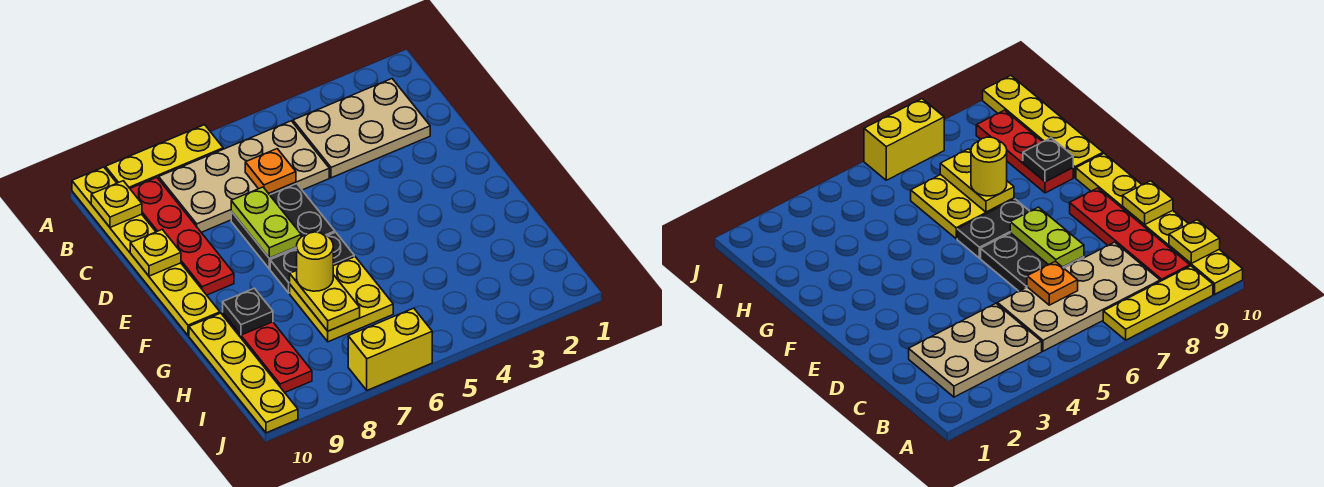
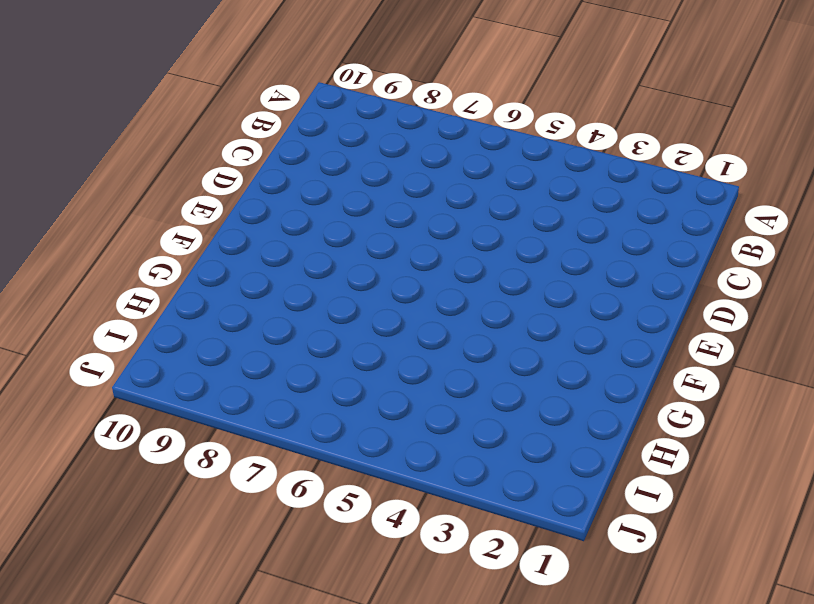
none -> yellow 1x3 plate [106,125,223,188]
none -> yellow 1x6 plate [72,167,220,335]
none -> tan 2x3 plate [293,79,430,178]

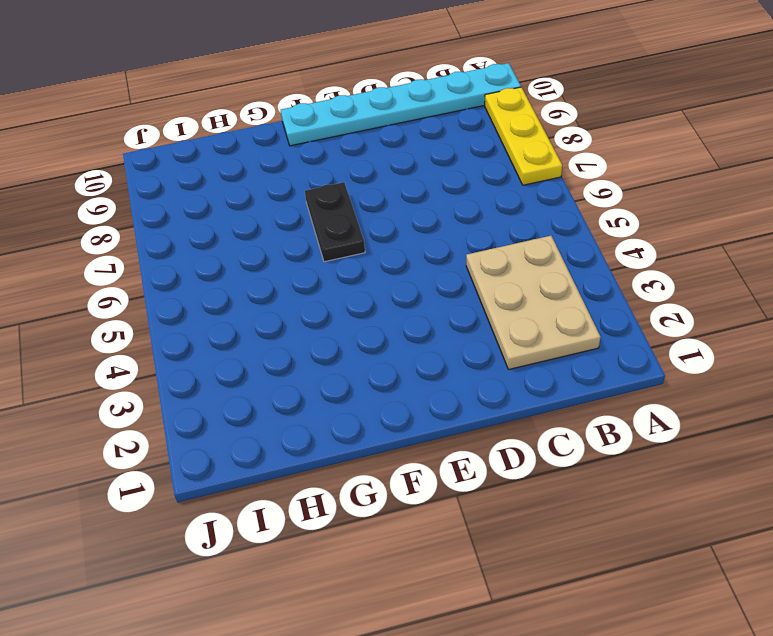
cyan 1x6 plate [281,63,521,146] -> yellow 1x6 plate [72,167,220,335]
none -> tan 2x4 plate [159,121,329,232]
none -> red 1x4 plate [130,177,234,295]
none -> black 2x2 plate [231,184,335,269]

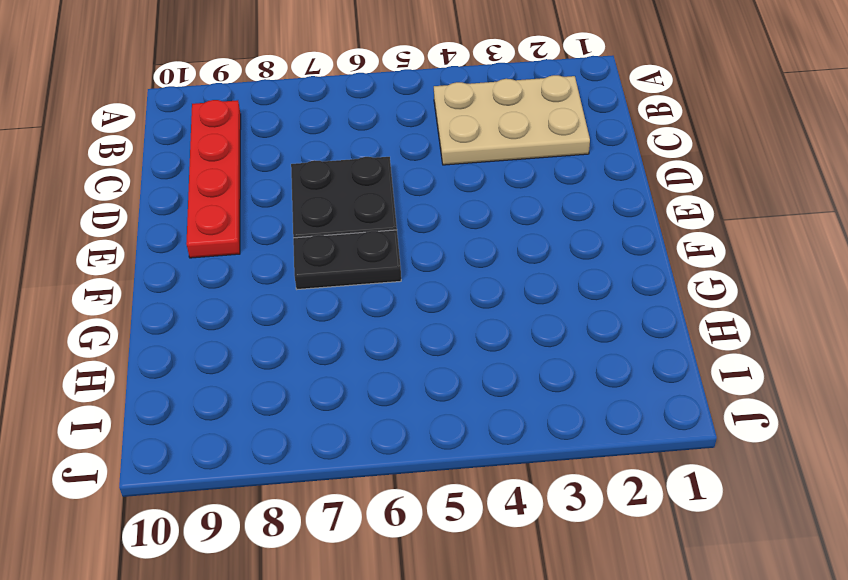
none -> yellow 1x3 plate [106,125,223,188]
none -> yellow 1x6 plate [72,167,220,335]
none -> tan 2x4 plate [159,121,329,232]

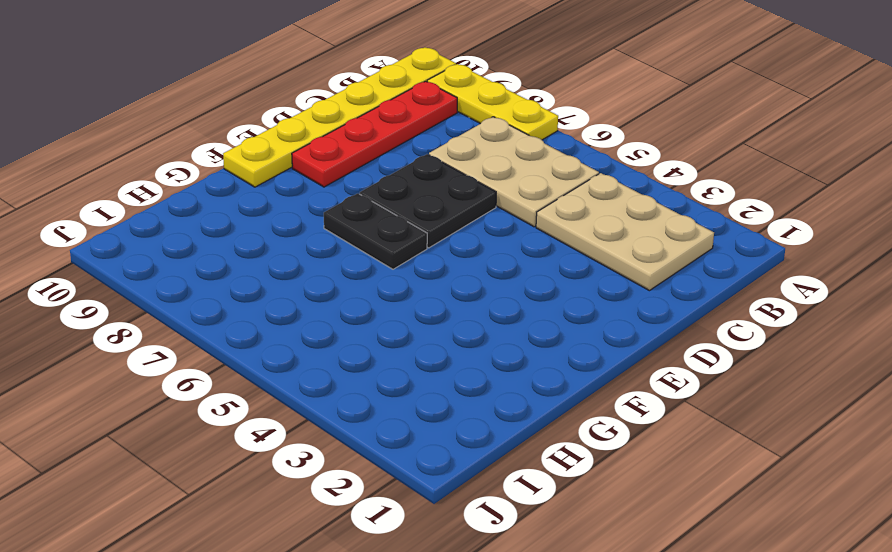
tan 2x3 plate [429,117,599,227] -> tan 2x4 plate [159,121,329,232]
none -> yellow 2x2 plate [290,257,393,342]
none -> red 1x3 plate [223,313,312,392]
none -> yellow 1x4 plate [189,313,298,433]

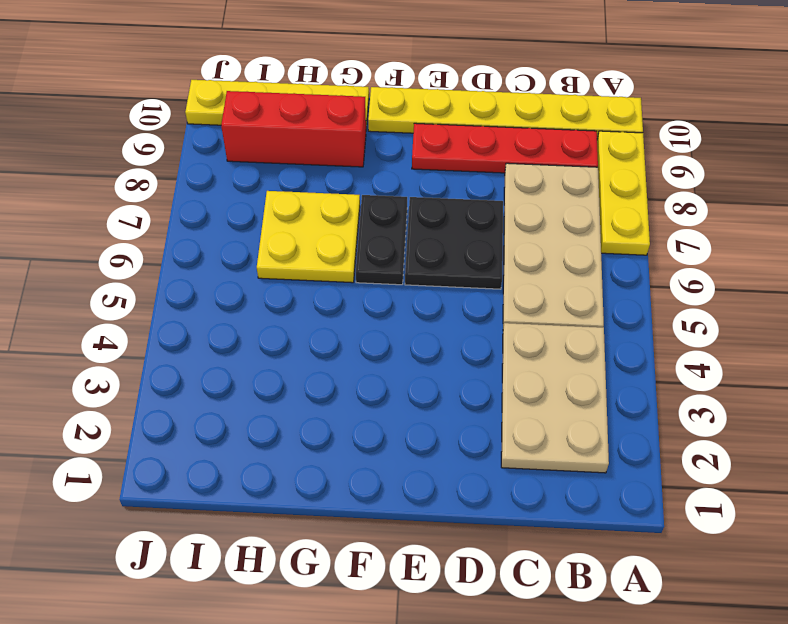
red 1x3 brick [221,91,366,167] -> red 1x3 plate [223,313,312,392]
none -> yellow 1x2 brick [348,308,432,390]
none -> yellow 1x1 plate [91,181,142,227]
none -> orange 1x1 plate [245,149,296,193]

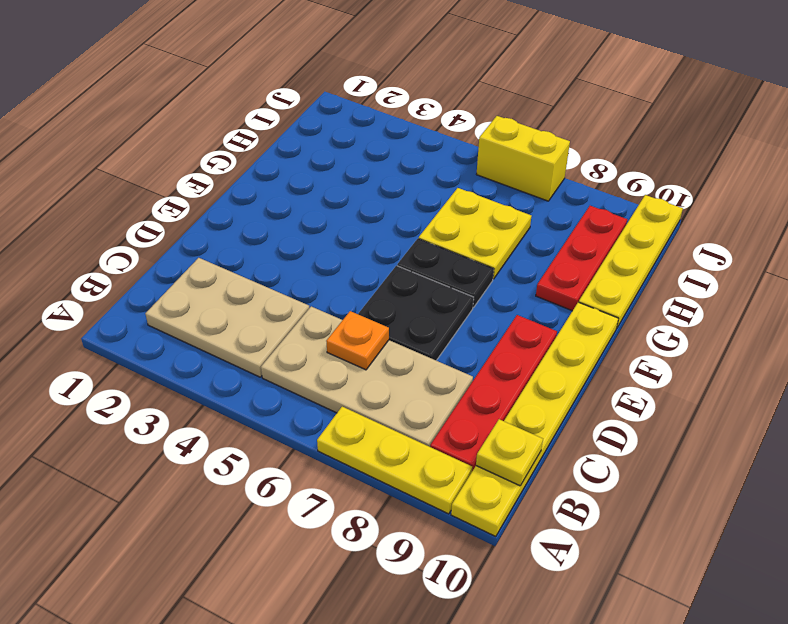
none -> lime 1x2 plate [231,187,301,258]
none -> yellow 1x1 plate [130,230,181,276]
none -> yellow 1x2 plate [290,271,360,331]

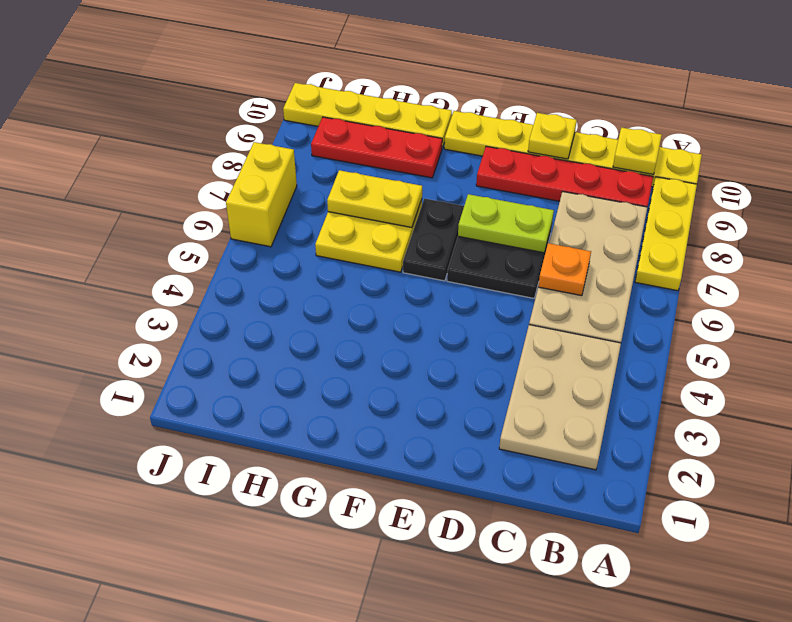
none -> black 1x1 plate [223,288,273,335]
none -> yellow 1x1 round brick [297,232,333,291]

